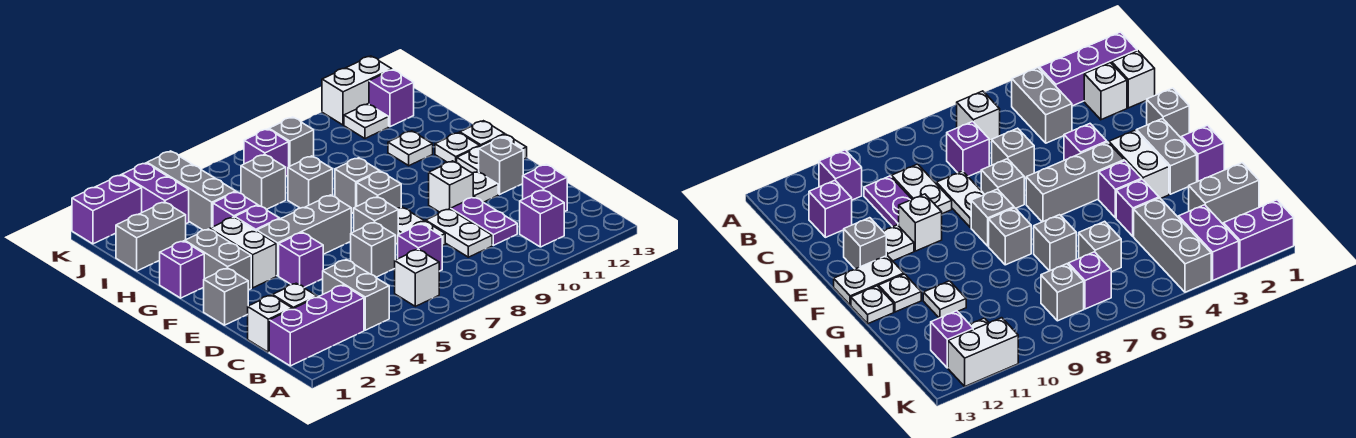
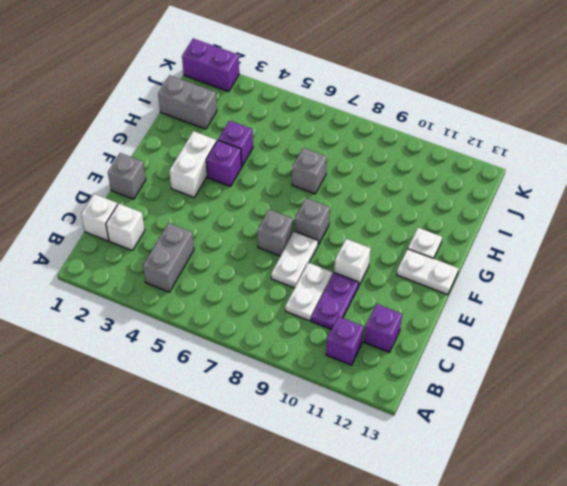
none -> purple 1x3 brick [269,285,364,366]
none -> white 1x1 brick [395,249,439,306]
none -> purple 1x1 brick [398,224,442,271]
none -> grey 1x1 brick [351,222,395,277]

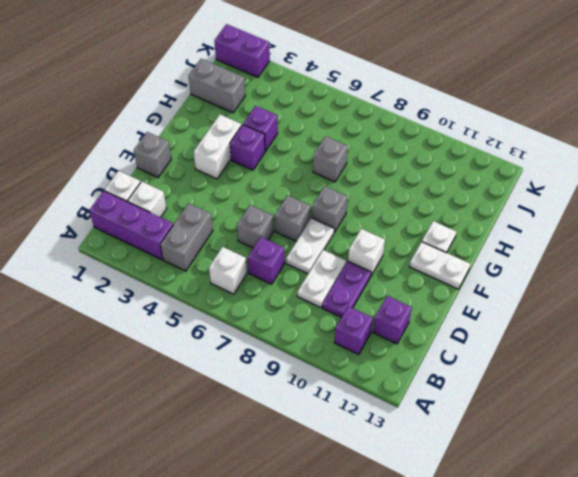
none -> purple 1x1 brick [279,232,323,287]
none -> white 1x1 plate [473,171,498,202]
none -> grey 1x1 brick [479,137,523,194]
none -> grey 1x2 brick [185,229,251,290]

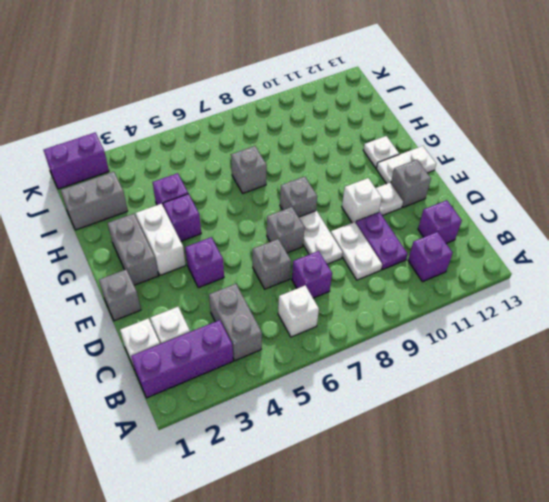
none -> grey 1x3 brick [257,195,351,276]
none -> purple 1x1 brick [160,241,204,298]
none -> grey 1x1 brick [335,158,380,214]
none -> white 1x1 plate [460,121,505,146]

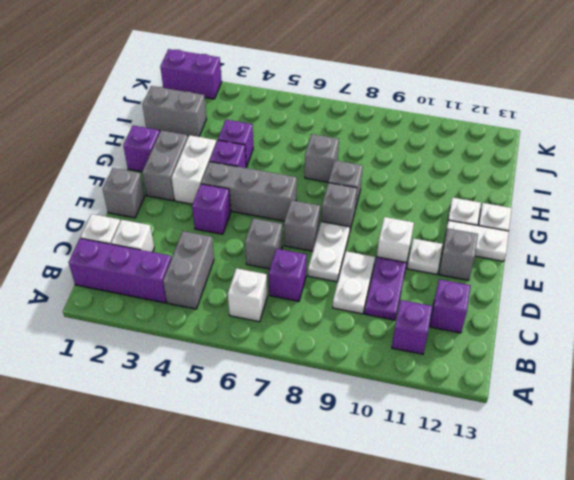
none -> white 1x1 plate [388,131,433,166]
none -> grey 1x3 brick [147,151,236,230]
none -> grey 1x1 brick [241,154,286,210]
none -> purple 1x2 brick [122,163,189,224]

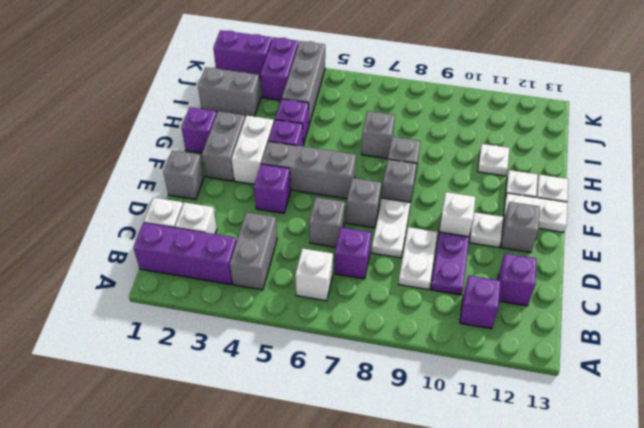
none -> grey 1x1 brick [241,154,286,210]
none -> purple 1x1 brick [244,129,289,176]
none -> grey 1x1 brick [269,117,314,167]
none -> white 1x1 plate [344,104,389,138]

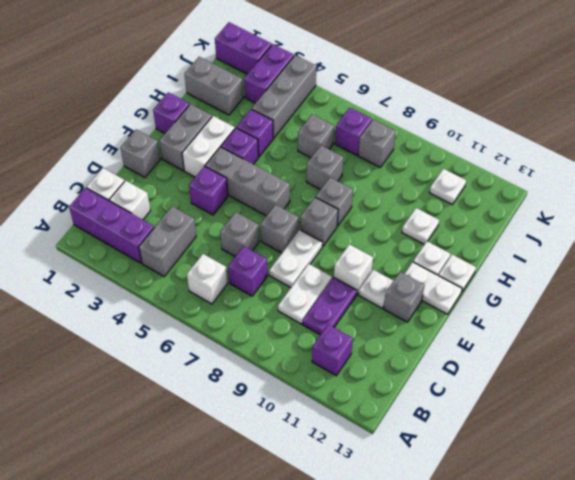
none -> purple 1x1 brick [523,164,567,212]
none -> purple 1x1 brick [369,70,414,127]
none -> white 1x2 brick [322,56,392,125]

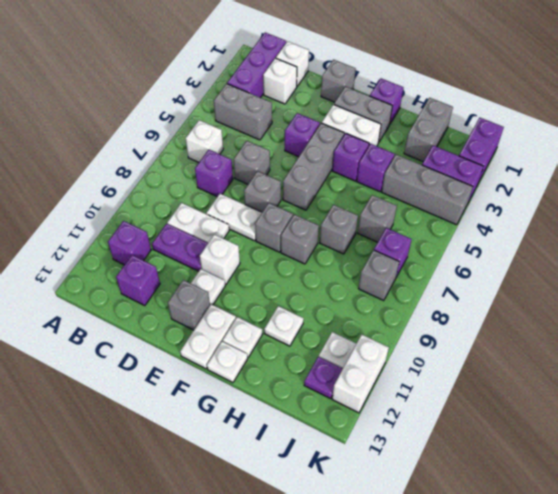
purple 1x1 plate [304,357,343,399] -> purple 1x1 brick [369,70,414,127]

